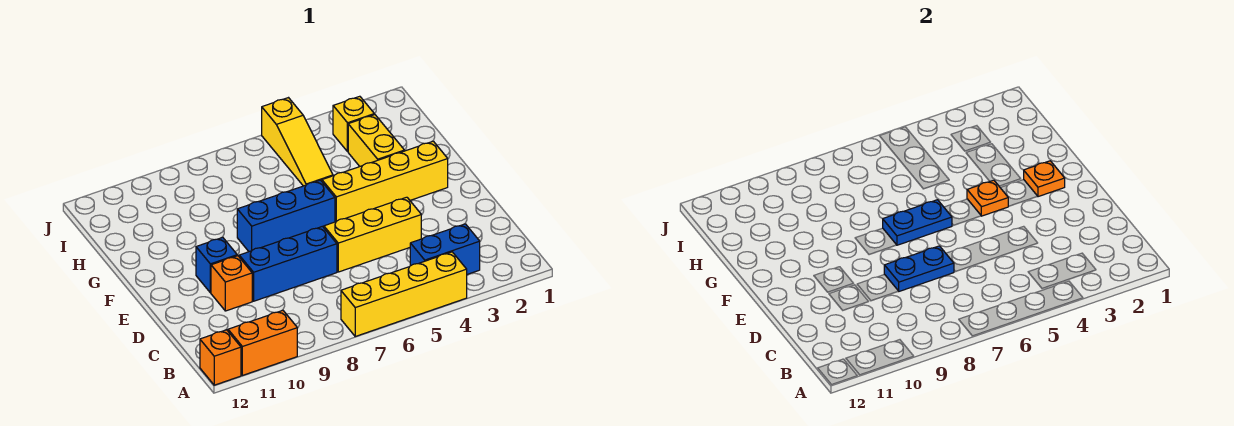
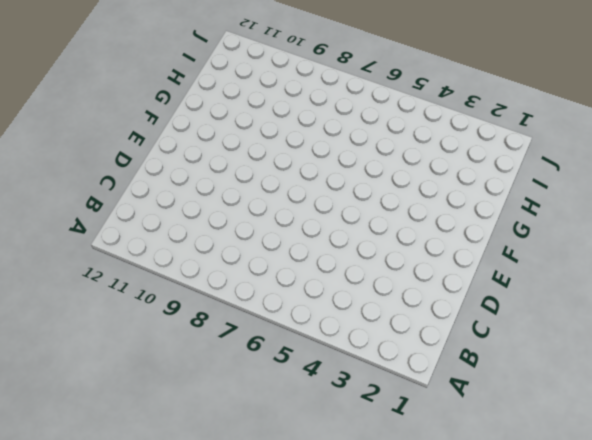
none -> yellow 1x4 brick [341,252,467,336]
none -> orange 1x2 brick [228,310,297,375]
none -> orange 1x1 brick [200,330,241,385]

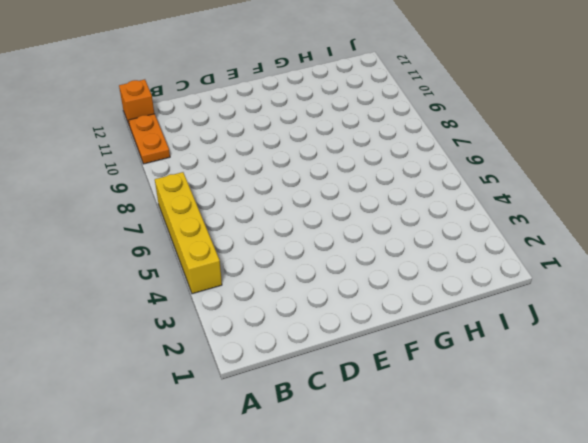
orange 1x2 plate [129,114,170,164] -> orange 1x2 brick [228,310,297,375]
none -> blue 1x2 brick [410,224,480,274]
none -> yellow 1x3 brick [324,197,421,272]
none -> blue 1x3 brick [239,226,337,301]

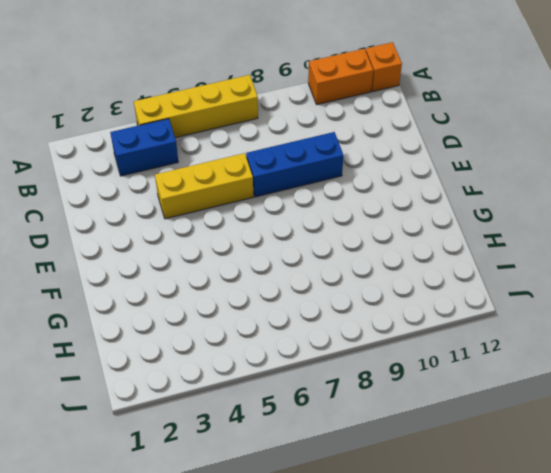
none -> orange 1x1 brick [211,256,252,311]
none -> blue 1x1 brick [196,237,237,293]
none -> yellow 1x4 brick [322,141,448,222]

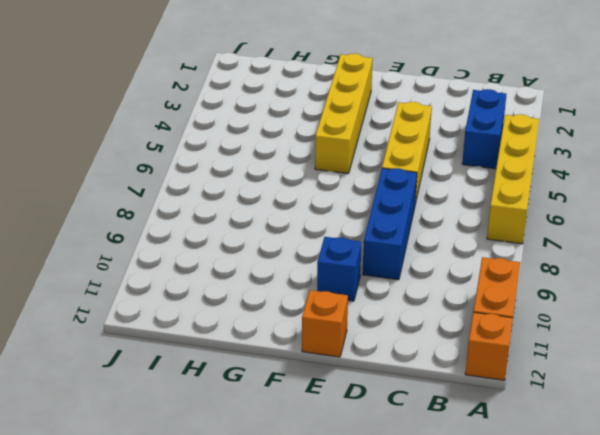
orange 1x1 brick [302,290,348,357] -> orange 1x1 brick moved to [211,256,252,311]
none -> blue 1x3 brick [237,180,335,252]
none -> yellow 1x2 brick [348,115,404,166]
none -> yellow 1x3 slope [262,98,333,186]

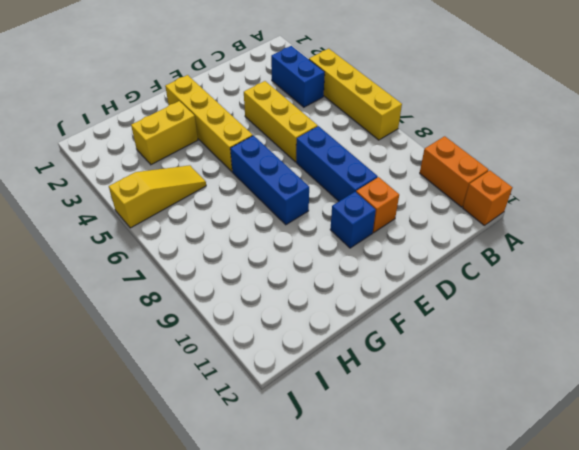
none -> yellow 1x1 brick [333,96,374,152]
none -> blue 1x2 plate [884,246,954,291]
none -> orange 1x1 plate [1024,161,1065,197]

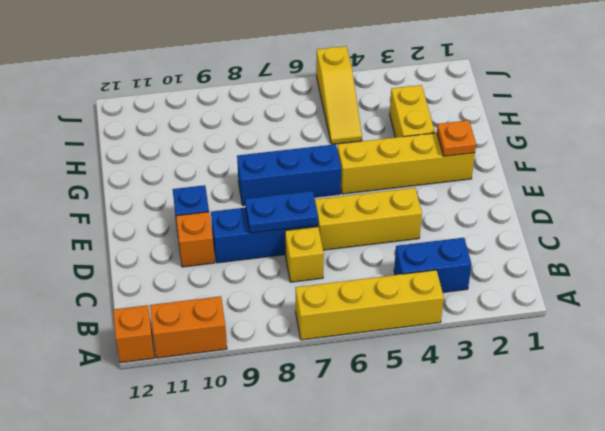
yellow 1x1 brick [285,227,324,282] -> yellow 1x1 brick moved to [333,96,374,152]
none -> orange 1x1 plate [967,180,1008,216]
none -> blue 1x2 plate [883,200,952,245]

